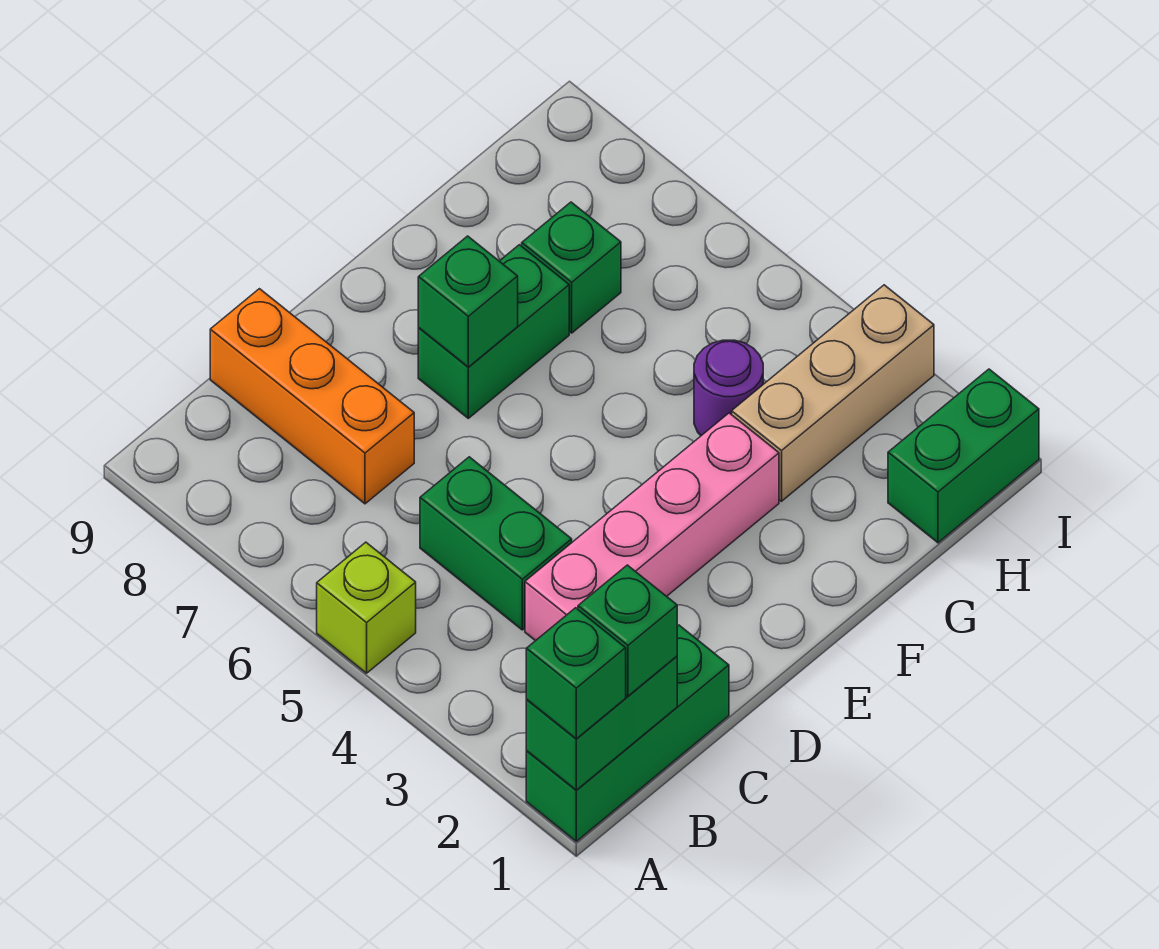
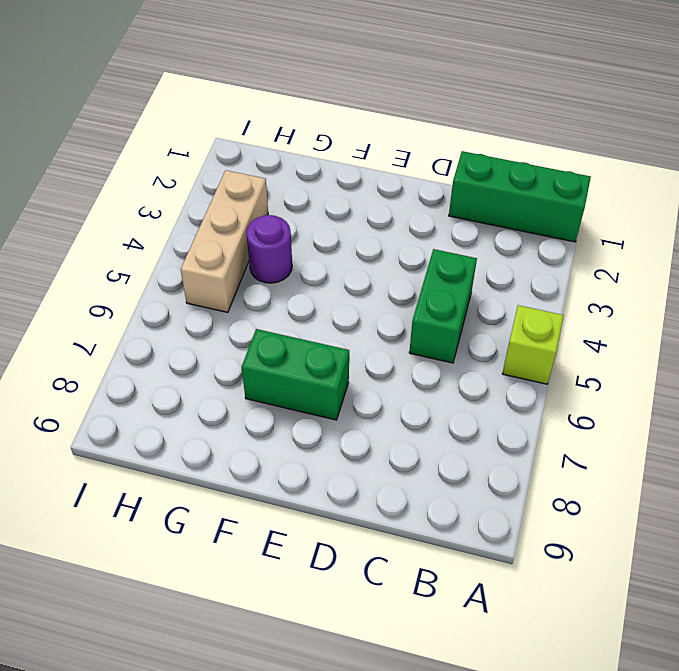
tan 1x3 brick [181,170,268,312] -> tan 1x3 brick turned to [732,285,934,501]
none -> pink 1x4 brick [525,413,779,641]
none -> orange 1x3 brick [210,289,414,504]
none -> green 1x1 brick [522,202,621,333]

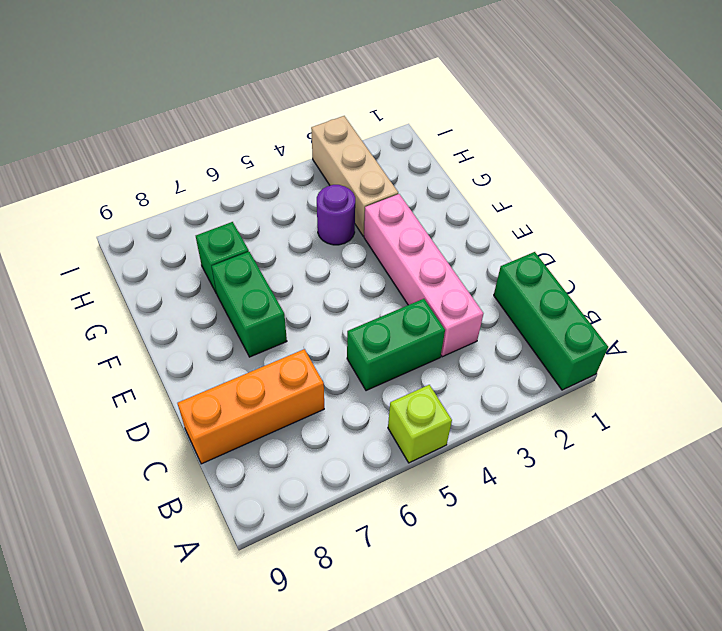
none -> green 1x2 brick [888,369,1039,543]
none -> green 1x2 brick [526,656,677,790]
none -> green 1x1 brick [418,236,518,367]

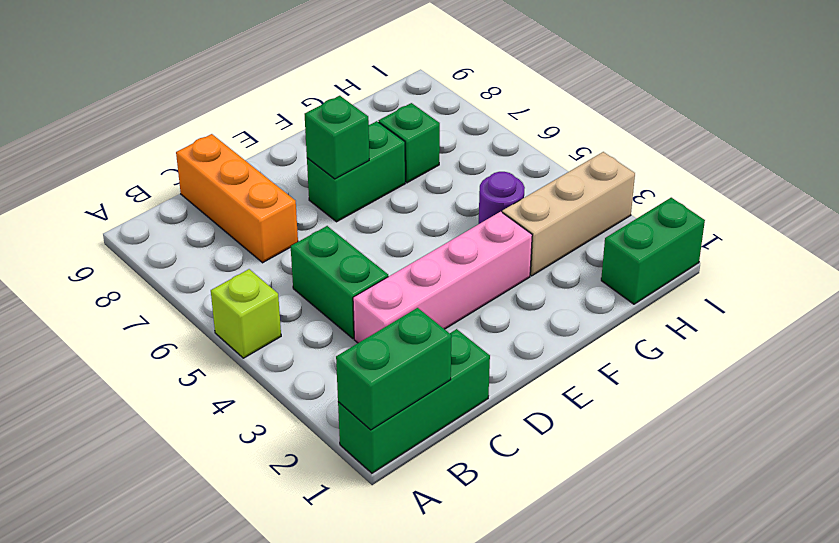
none -> green 1x1 brick [526,608,626,739]
none -> green 1x1 brick [578,565,677,696]

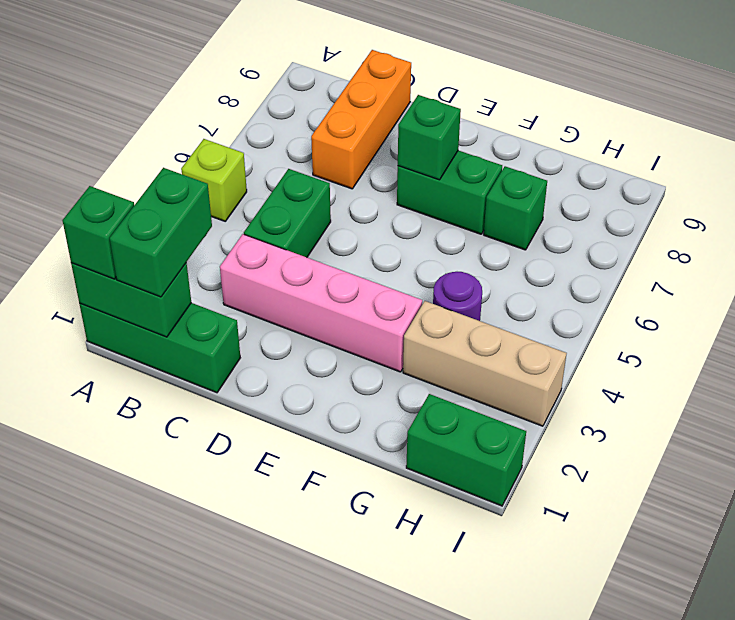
green 1x2 brick [110,168,212,297] -> green 1x1 brick [578,565,677,696]

